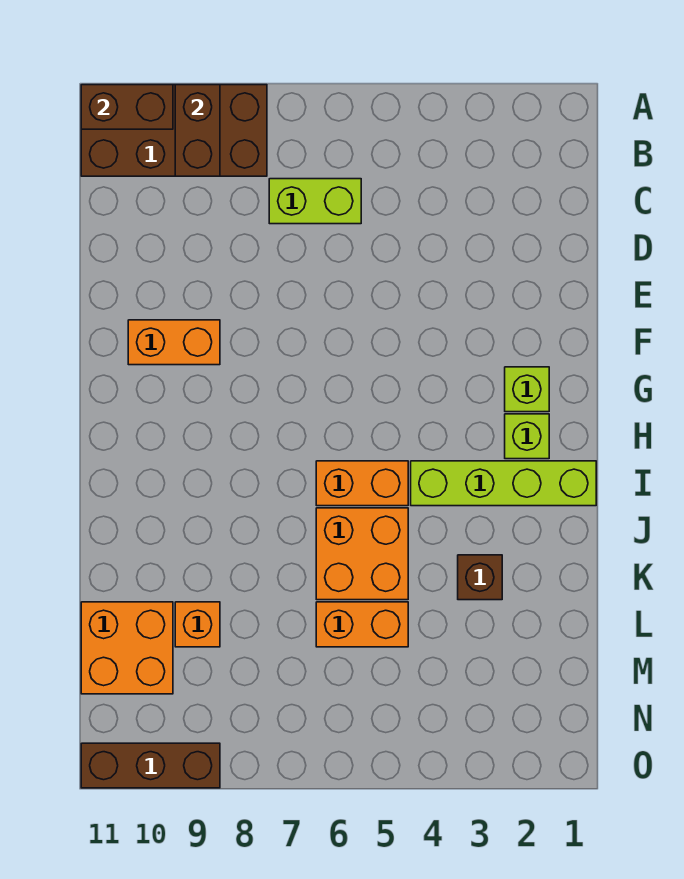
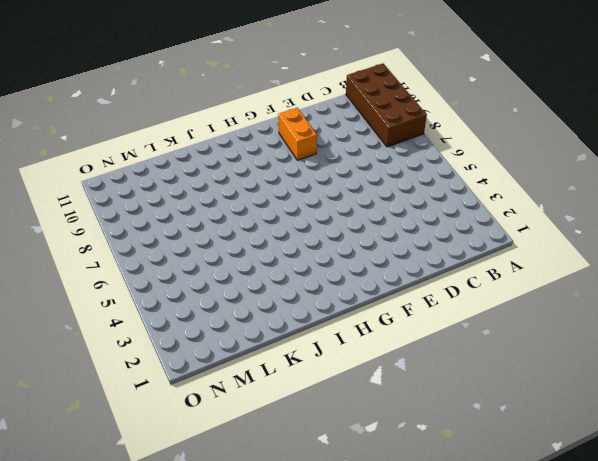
none -> lime 1x2 brick [269,179,361,224]
none -> lime 1x1 brick [505,367,549,412]
none -> lime 1x1 brick [505,414,549,459]

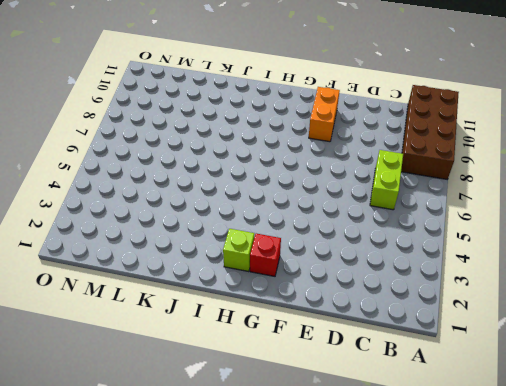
red 1x1 brick [250,234,281,276] -> lime 1x1 brick [505,367,549,412]
none -> lime 1x4 brick [411,461,596,506]
none -> orange 1x2 brick [316,461,408,506]
none -> orange 2x2 brick [316,508,408,600]

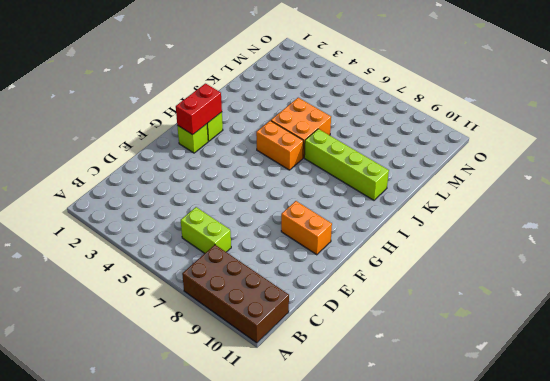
red 1x2 brick [176,84,222,135] -> none
lime 1x4 brick [304,129,389,200] -> lime 1x4 brick moved to [411,461,596,506]
none -> brown 1x1 brick [458,555,502,600]
none -> orange 1x2 brick [316,602,408,647]
none -> orange 1x1 brick [175,602,220,647]

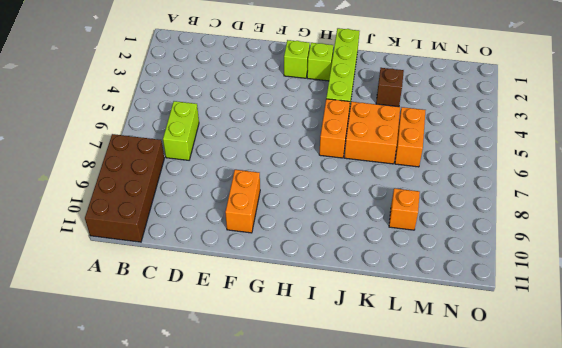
none -> orange 2x2 brick [81,602,173,694]
none -> brown 1x3 brick [81,743,220,788]
none -> brown 1x2 brick [175,85,220,176]

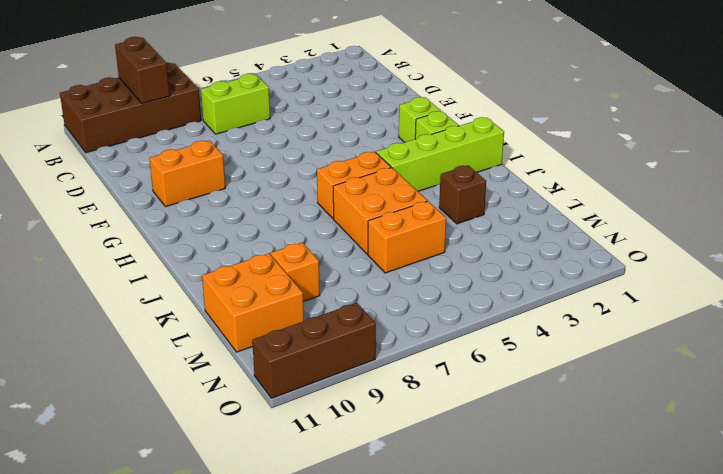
none -> brown 1x2 brick [81,85,173,129]

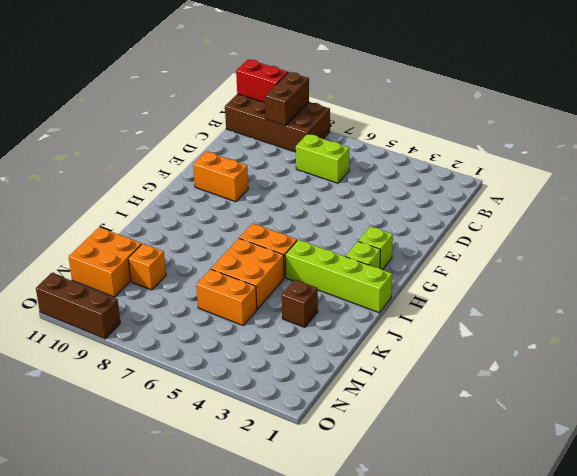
red 1x2 brick [236,59,288,102] -> brown 1x2 brick [81,85,173,129]

